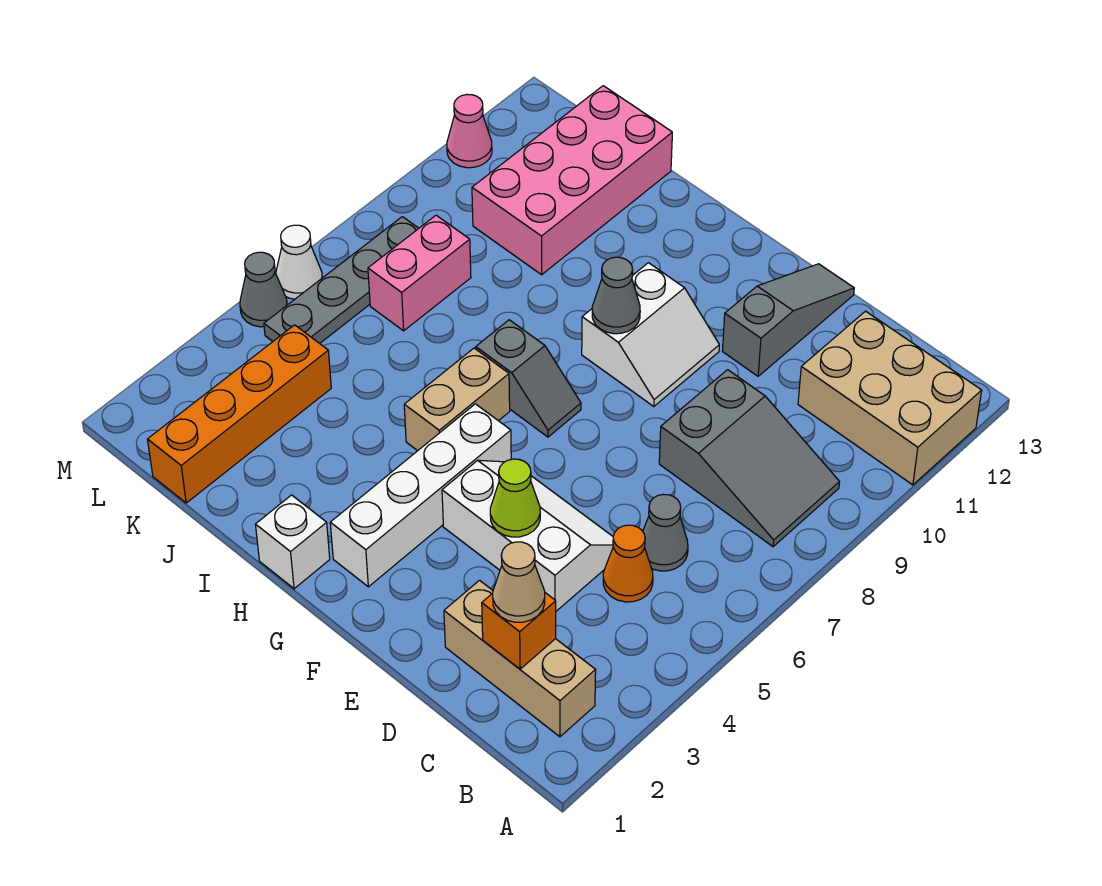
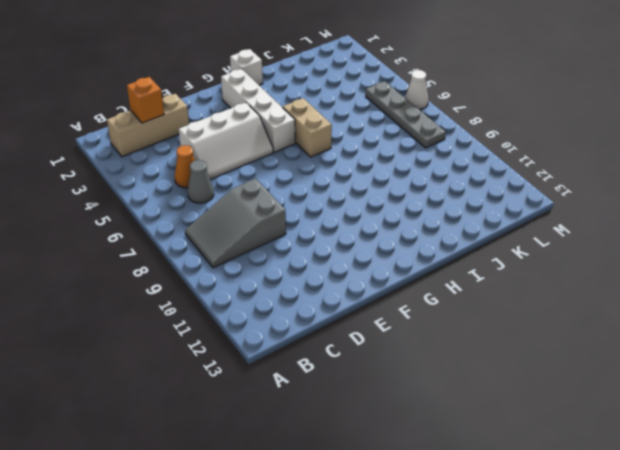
none -> tan 2x3 brick [798,311,982,485]
none -> grey 1x3 slope [722,264,854,376]
none -> white 2x2 slope [582,263,719,407]

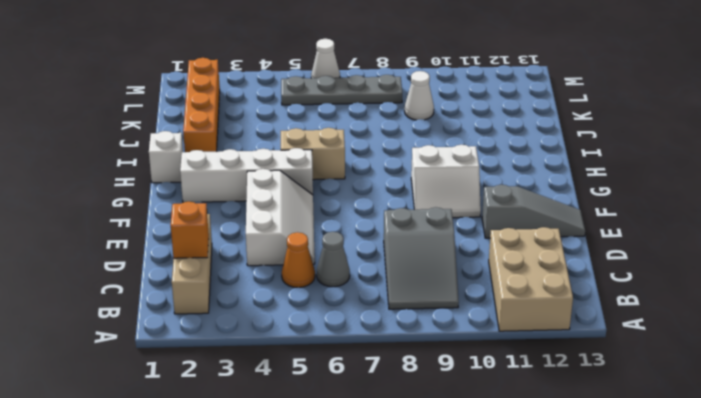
orange 1x4 brick [183,58,220,152] -> orange 1x4 brick turned to [148,325,331,503]
white 1x1 cone [405,71,434,120] -> none
none -> grey 1x2 slope [476,320,581,437]
none -> pink 2x4 brick [472,86,672,275]
none -> pink 1x2 brick [368,215,471,331]

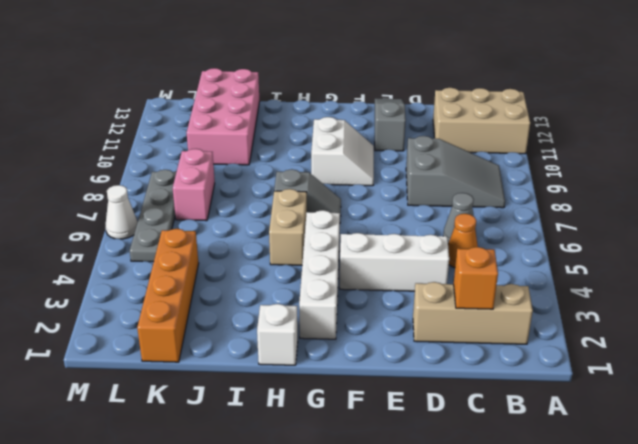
none -> grey 1x1 cone [240,252,287,327]
none -> pink 1x1 cone [447,95,492,168]
none -> lime 1x1 cone [490,459,540,537]

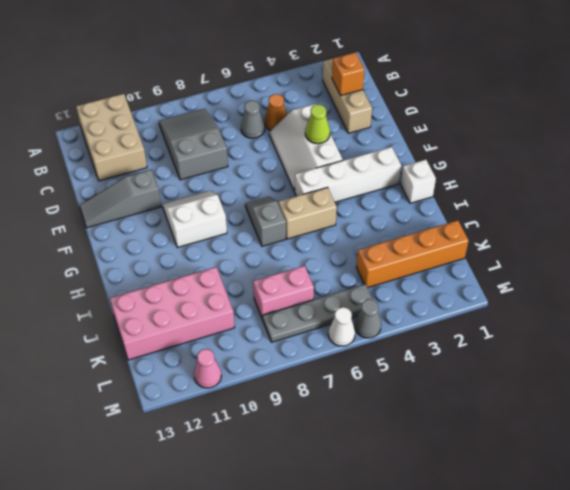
none -> grey 1x1 cone [592,257,640,334]
none -> tan 1x1 cone [493,542,545,622]

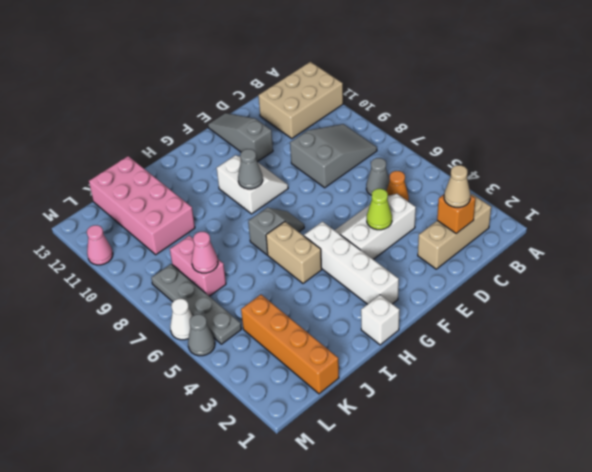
pink 1x1 cone [192,232,218,273] -> none

